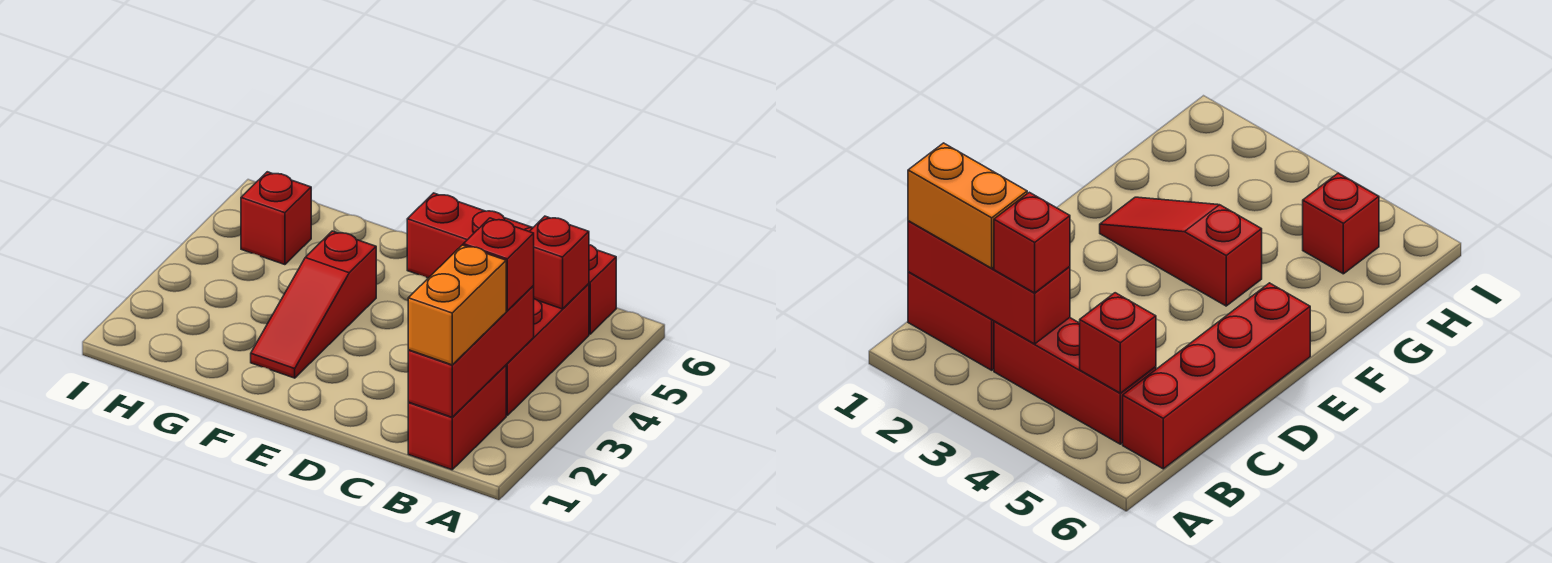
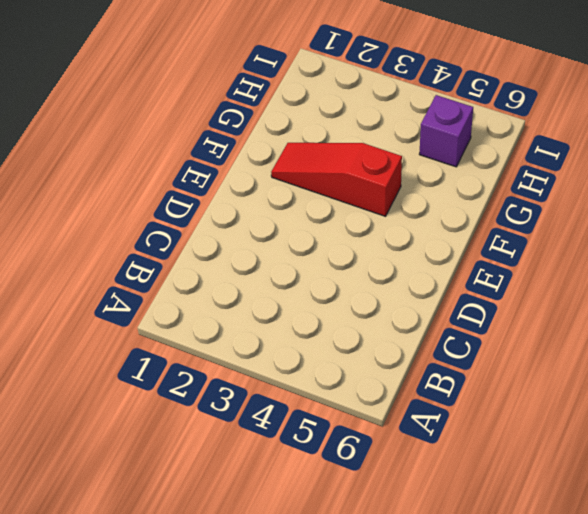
purple 1x1 brick [419,95,473,167] -> red 1x1 brick [241,172,311,265]
none -> red 1x2 brick [408,365,506,470]
none -> red 1x3 brick [506,284,589,415]

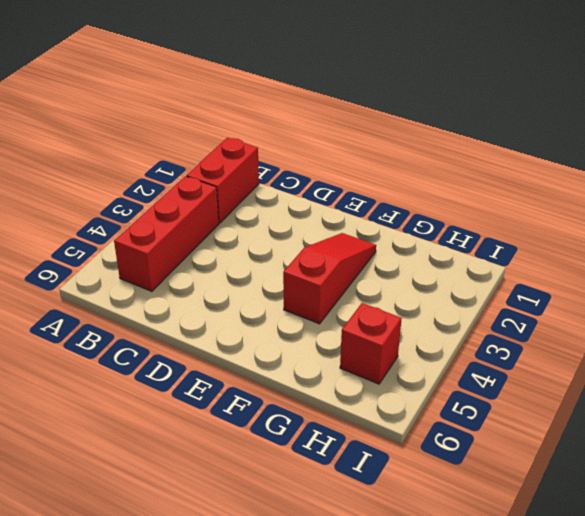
none -> red 1x4 brick [407,193,616,334]
none -> red 1x3 brick [408,286,534,417]

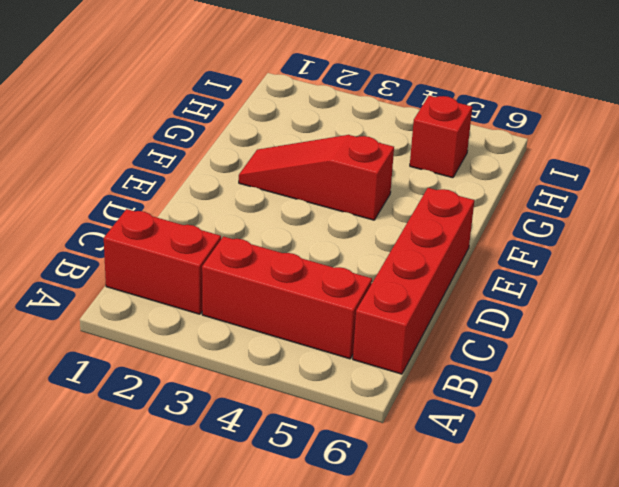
none -> red 1x3 brick [408,286,534,417]
none -> red 1x1 brick [529,216,589,309]

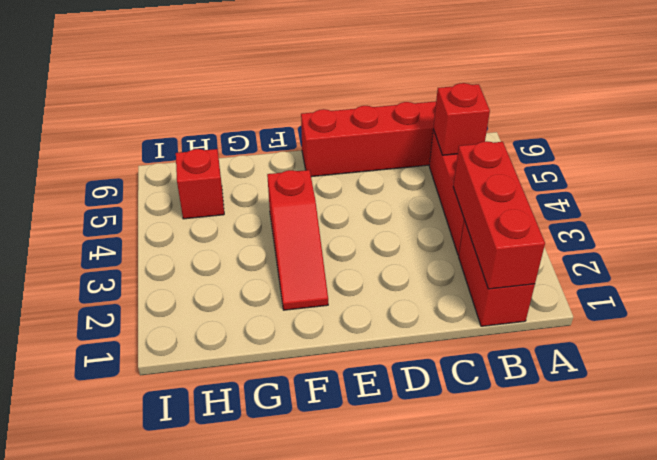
none -> orange 1x2 brick [408,245,506,365]
none -> red 1x1 brick [463,218,534,311]

